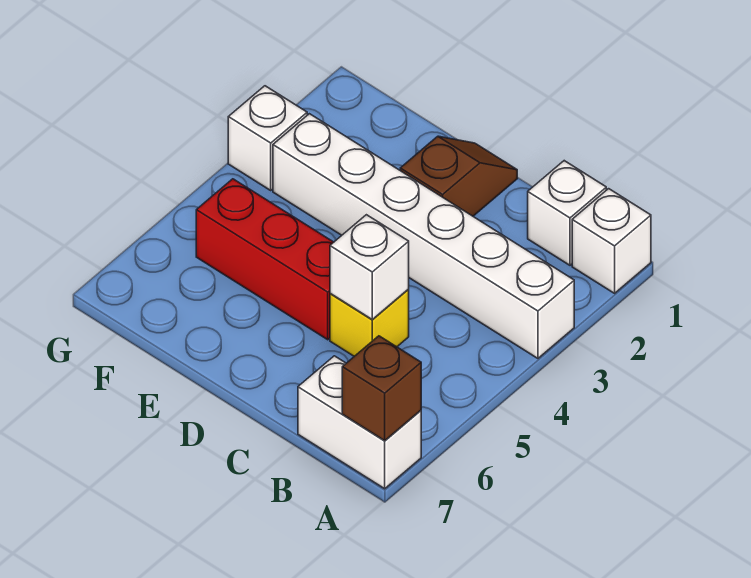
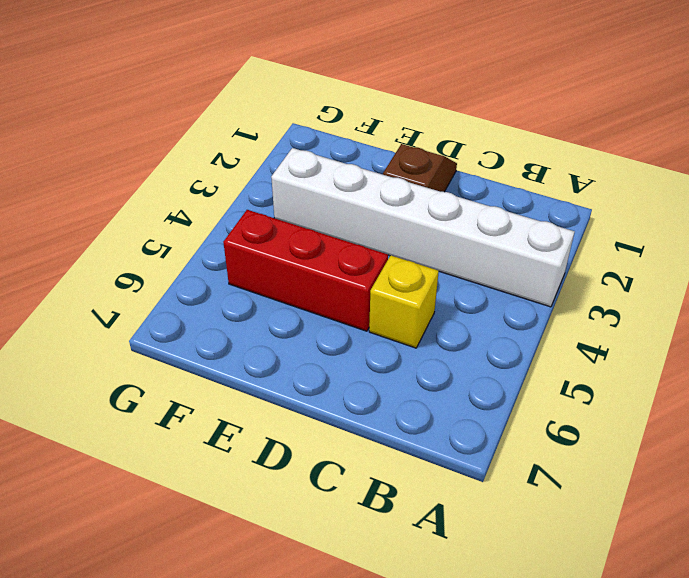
none -> white 1x1 brick [572,189,651,293]
none -> white 1x2 brick [298,356,421,489]

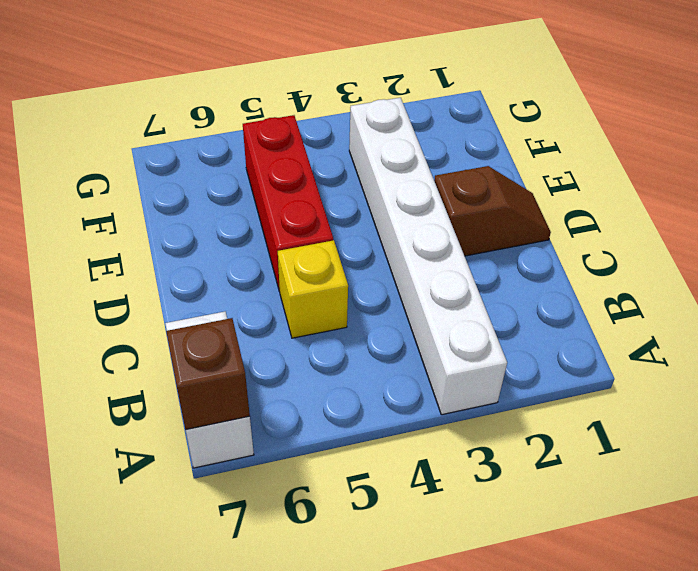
none -> white 1x1 brick [572,189,651,293]
none -> white 1x1 brick [528,161,606,265]

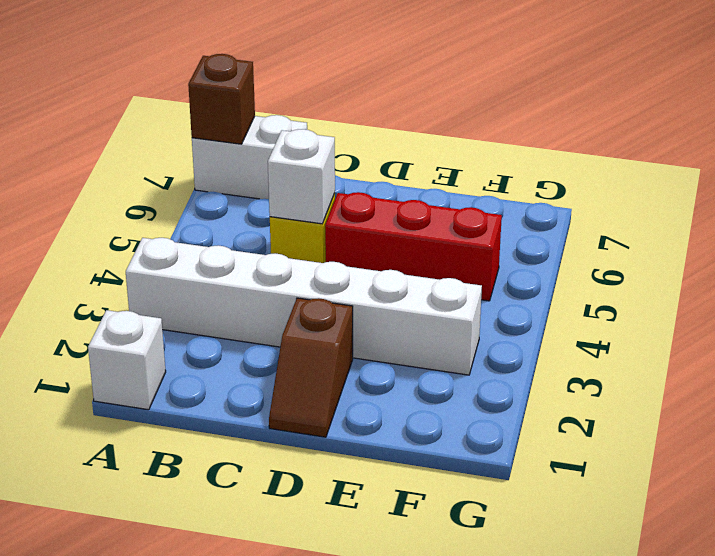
none -> white 1x1 brick [528,161,606,265]
none -> white 1x1 brick [228,86,307,190]

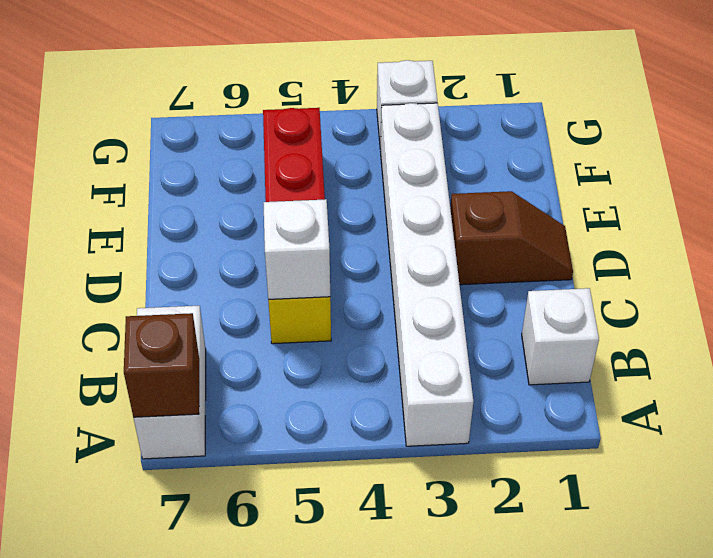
none -> white 1x1 brick [572,189,651,293]

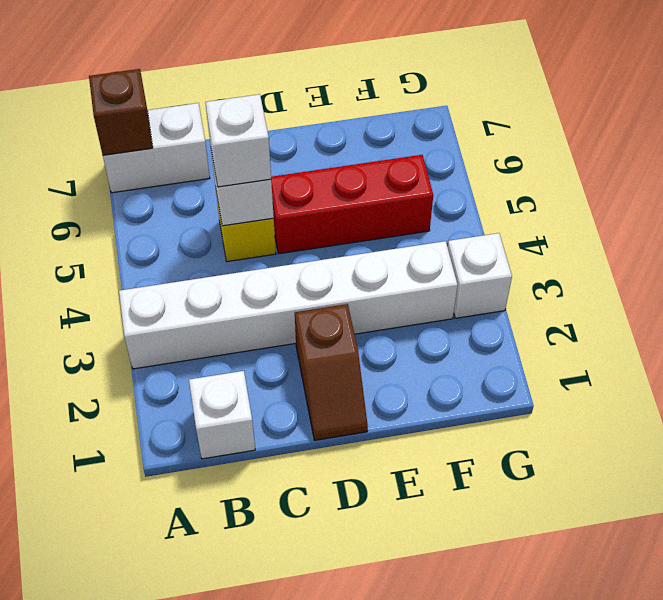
white 1x1 brick [205,94,271,187] -> white 1x1 brick moved to [572,189,651,293]

